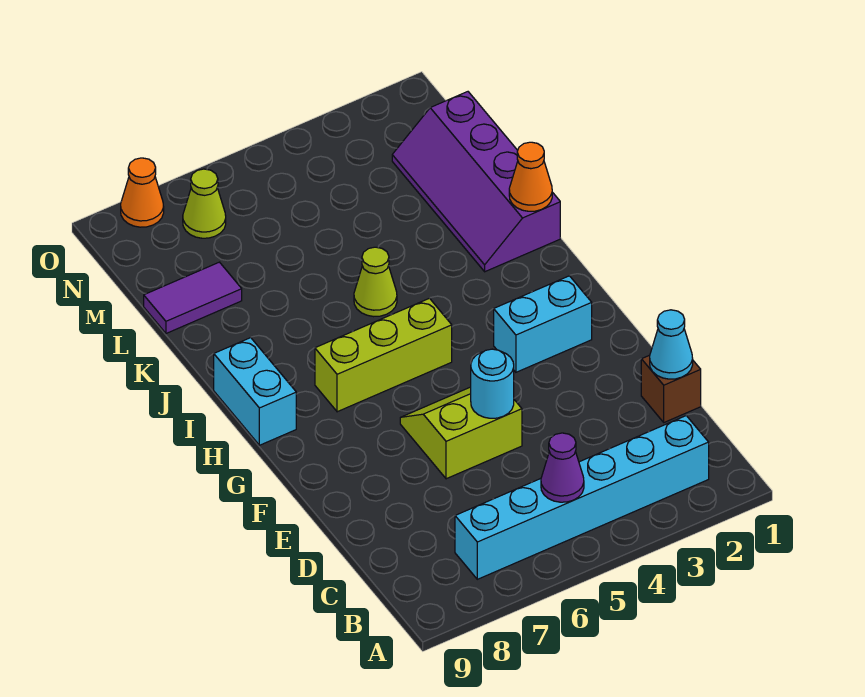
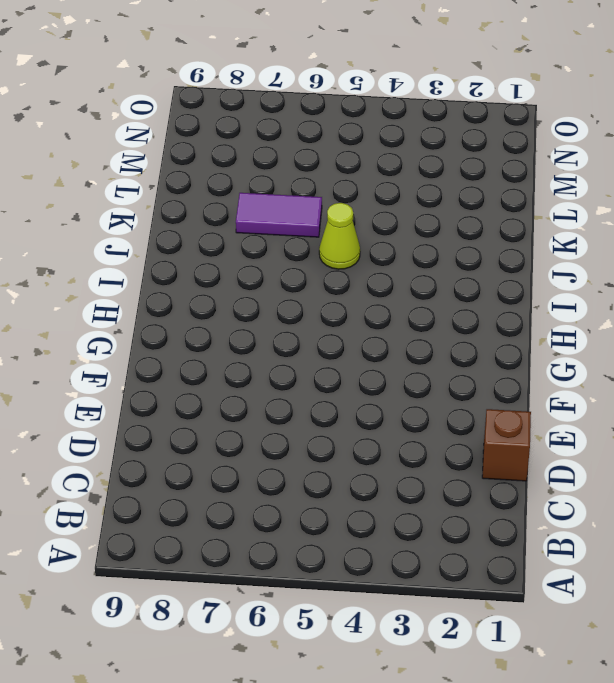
purple 1x2 tile [236,193,322,237] -> purple 1x2 tile moved to [144,262,242,333]
none -> cyan 1x6 brick [455,416,709,579]
none -> lime 2x2 slope [400,387,522,479]
none -> cyan 1x2 brick [494,276,592,372]

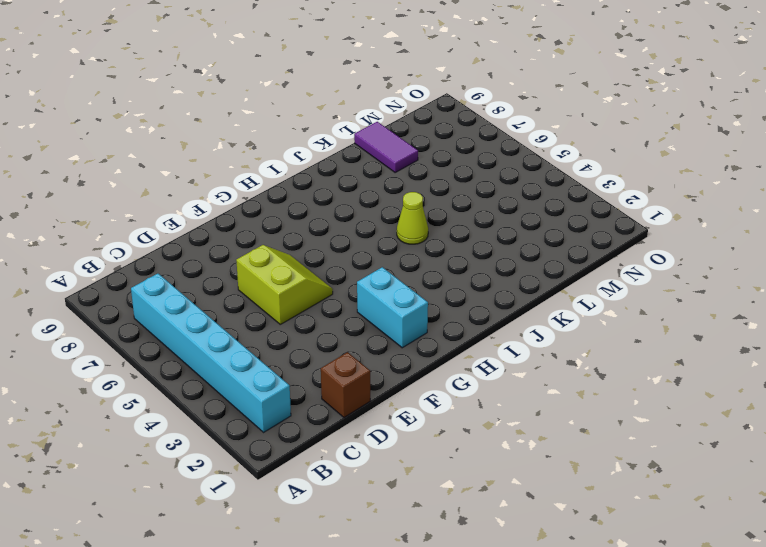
none -> lime 1x3 brick [315,298,452,412]
none -> cyan 1x2 brick [214,338,296,445]
none -> purple 2x4 slope [392,92,560,272]

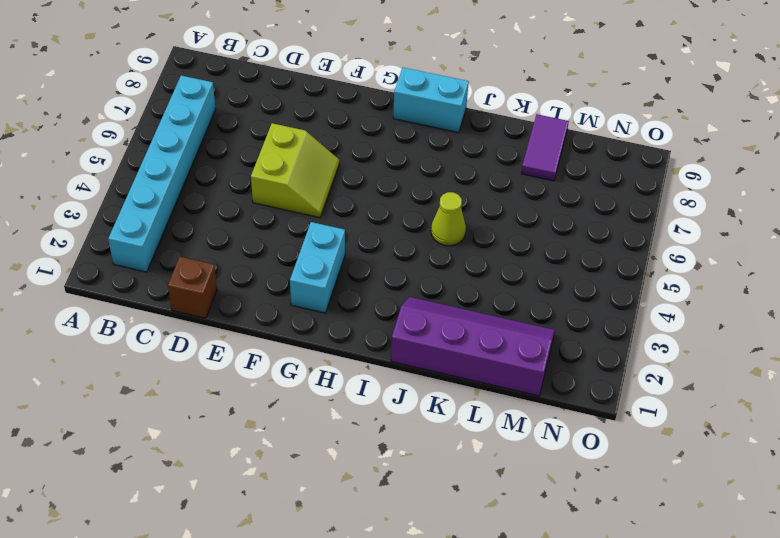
none -> lime 1x3 brick [315,298,452,412]
none -> lime 1x1 cone [183,169,226,238]
none -> orange 1x1 cone [121,158,164,227]

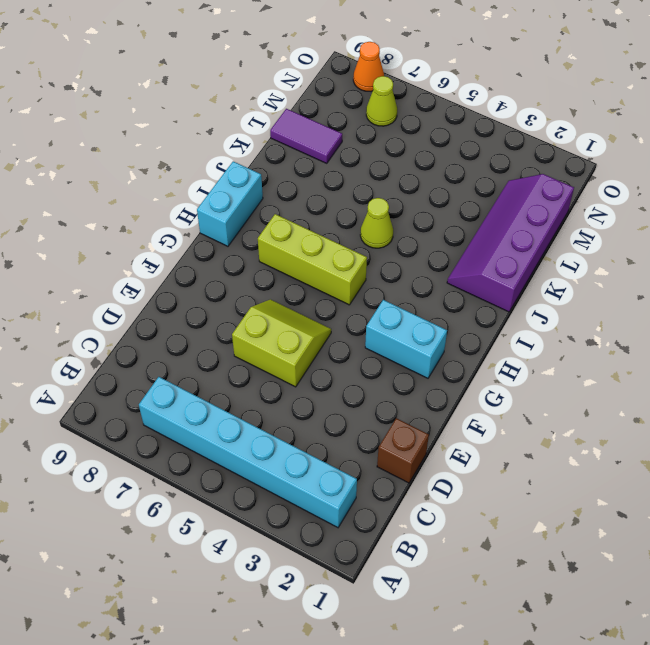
none -> purple 1x1 cone [541,433,584,502]
none -> cyan 1x1 cone [650,310,693,379]
none -> cyan 1x1 round brick [471,349,514,418]

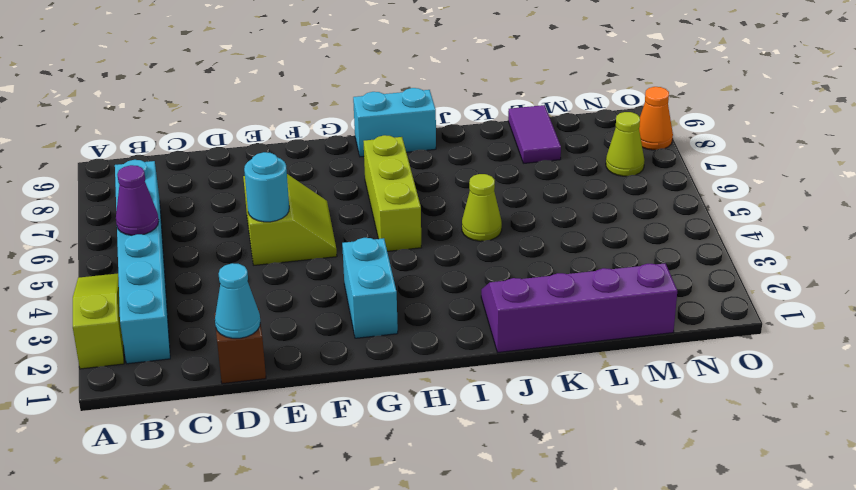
lime 1x3 slope [73,273,124,369] -> none
none -> orange 1x1 cone [509,142,552,211]

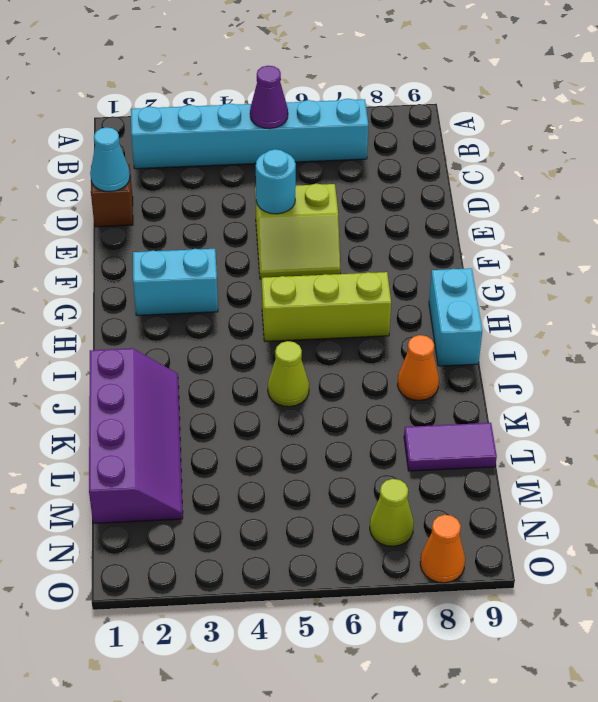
orange 1x1 cone [397,335,439,400] -> orange 1x1 cone moved to [509,142,552,211]

